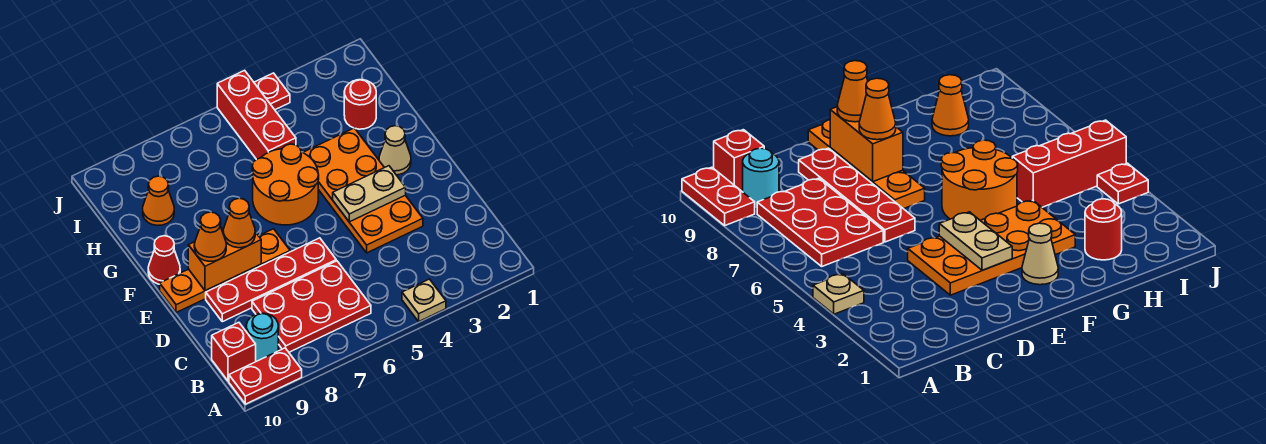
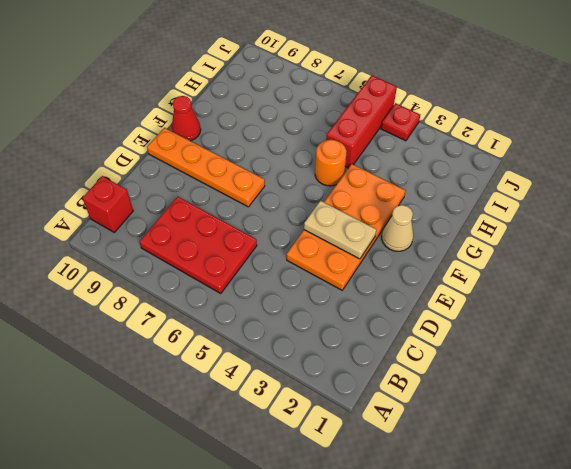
orange 1x1 round brick [315,140,347,186] -> orange 2x2 round brick [252,144,319,225]
none -> tan 1x1 plate [402,279,446,321]
none -> red 1x2 plate [229,348,302,404]
none -> cyan 1x1 round brick [246,313,278,361]

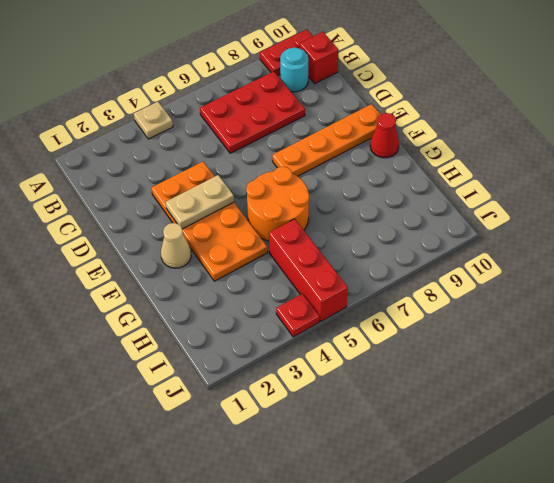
none -> red 1x4 plate [206,238,336,322]
none -> red 1x1 round brick [344,80,376,129]
none -> orange 1x1 cone [143,176,174,226]

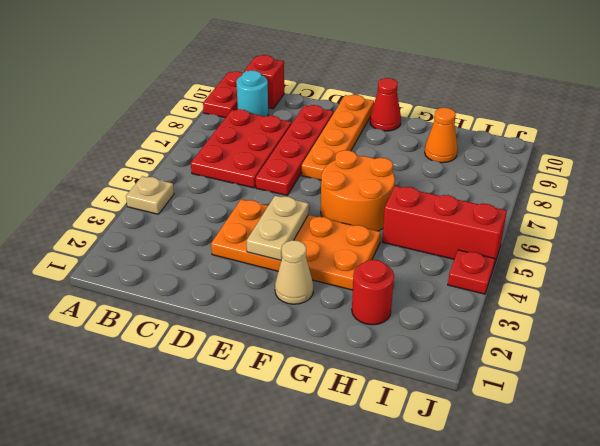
none -> orange 1x2 brick [188,228,261,291]
none -> orange 1x1 cone [223,198,255,248]
none -> orange 1x1 cone [194,212,226,261]

